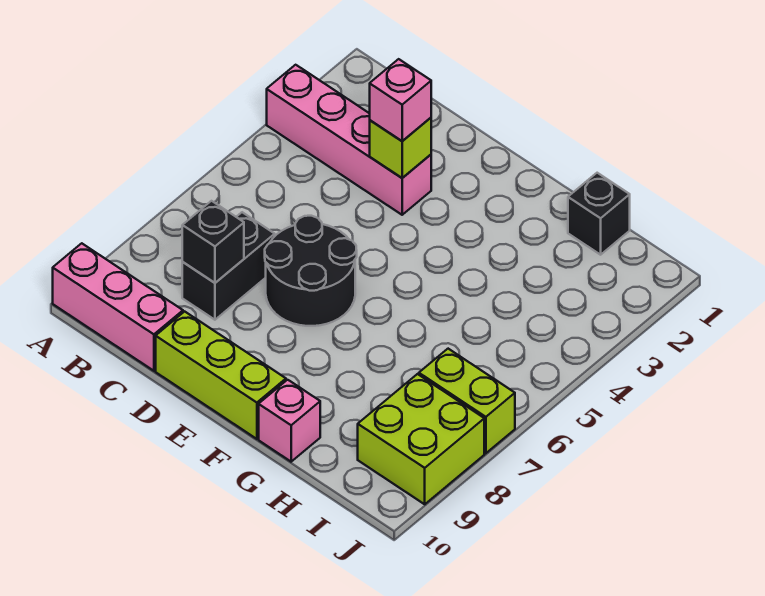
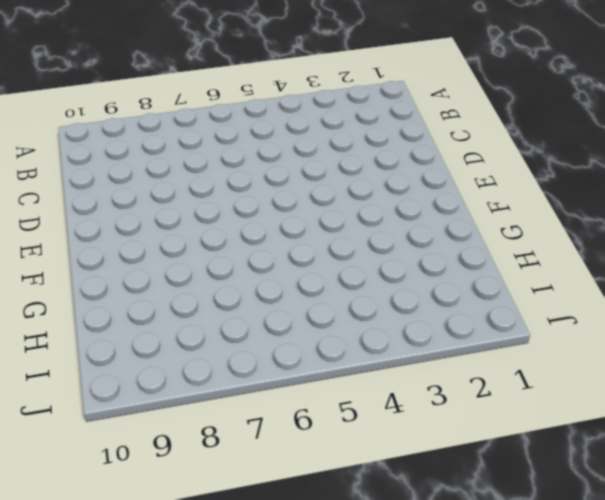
none -> pink 1x4 brick [267,65,431,215]
none -> pink 1x3 brick [53,243,183,371]
none -> black 1x2 brick [182,212,275,320]

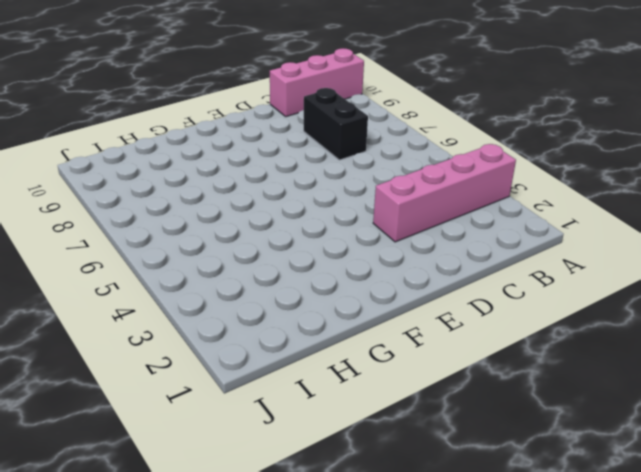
none -> black 2x2 round brick [265,216,357,326]
none -> lime 1x3 brick [156,311,286,439]
none -> pink 1x1 brick [259,380,320,462]

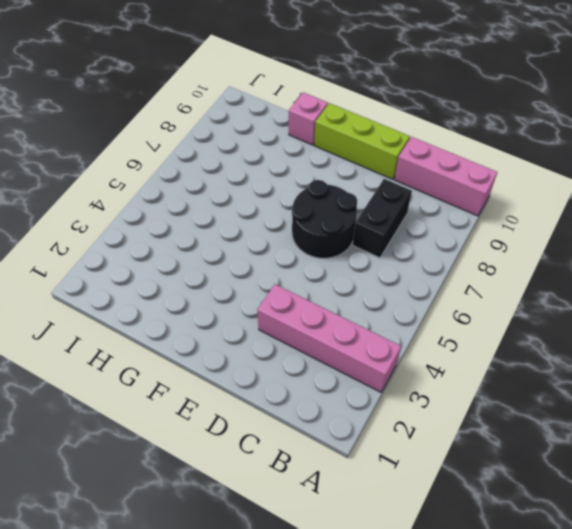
none -> black 1x1 brick [568,173,630,255]
none -> lime 1x2 brick [419,349,515,453]
none -> lime 2x2 brick [358,374,484,504]

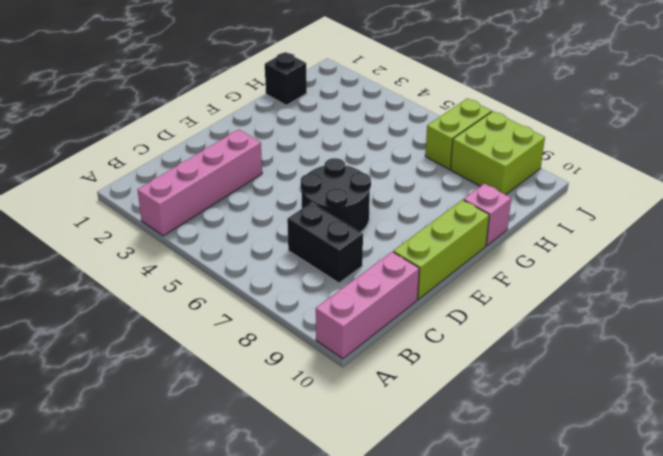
none -> black 1x1 brick [182,201,244,283]
none -> lime 1x1 brick [370,118,431,178]
none -> pink 1x1 brick [370,59,431,141]

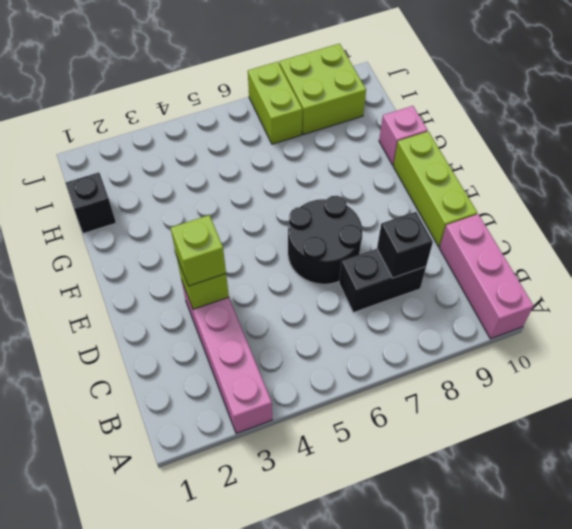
lime 1x1 brick [171,215,226,286] -> pink 1x1 brick [370,59,431,141]

